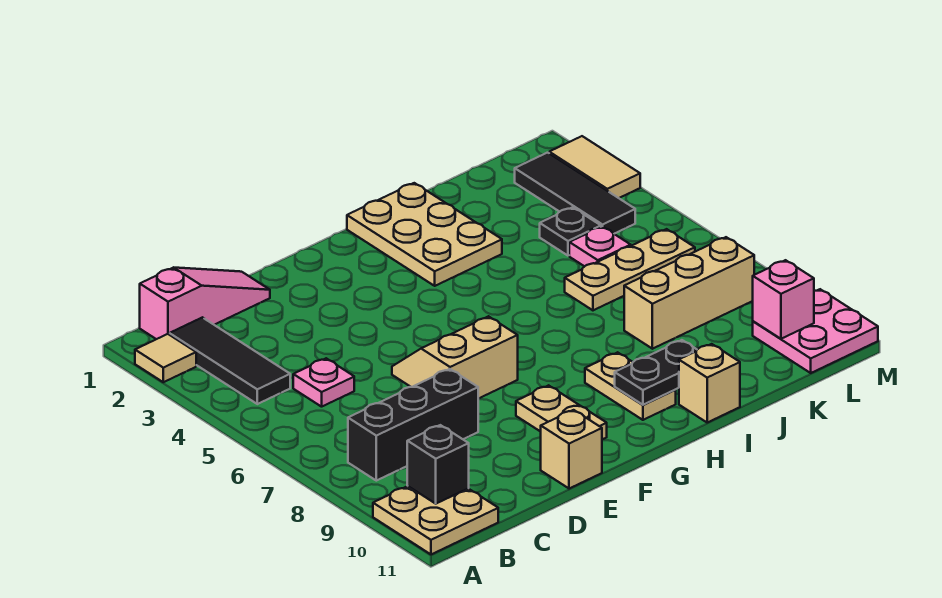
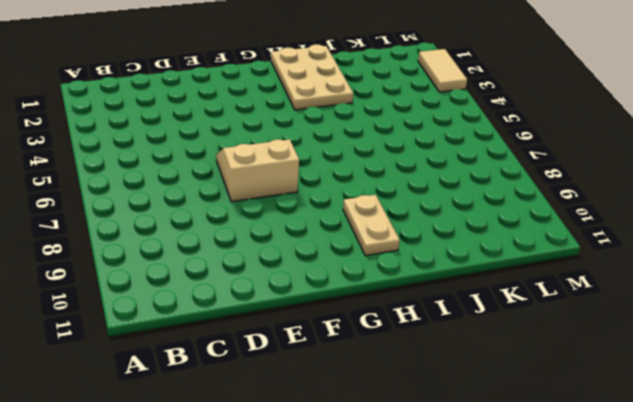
none -> tan 1x1 tile [135,334,196,382]
none -> tan 2x2 plate [373,486,498,554]
none -> pink 1x3 slope [140,267,270,339]

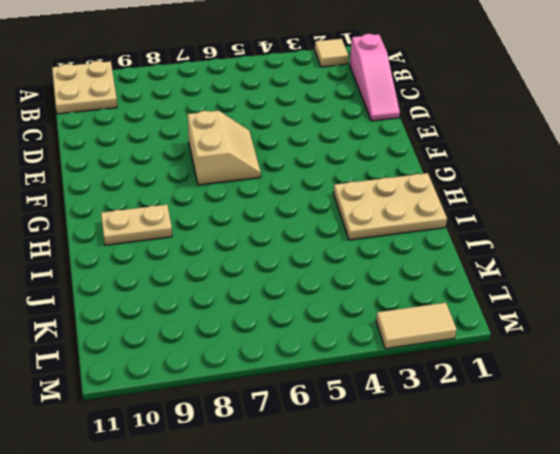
none -> black 1x3 tile [170,317,290,404]
none -> black 1x3 brick [348,369,478,481]
none -> pink 1x1 plate [293,358,354,407]

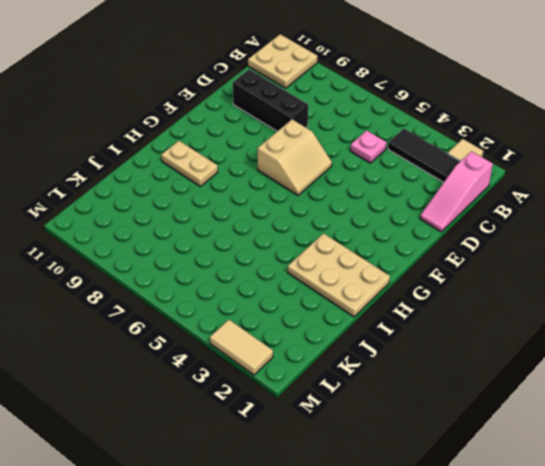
black 1x3 brick [233,69,308,131] -> black 1x3 brick turned to [348,369,478,481]
none -> tan 1x1 brick [541,410,602,489]
none -> tan 1x2 plate [516,385,607,439]
none -> tan 1x1 brick [679,344,740,422]

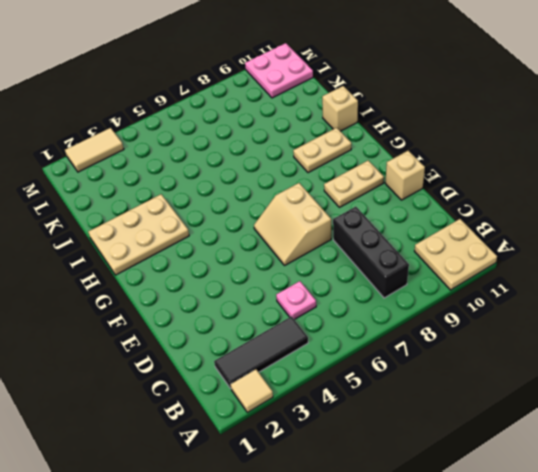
none -> pink 1x3 slope [140,267,270,339]
none -> tan 1x3 plate [565,229,695,310]
none -> tan 1x3 brick [624,237,754,349]

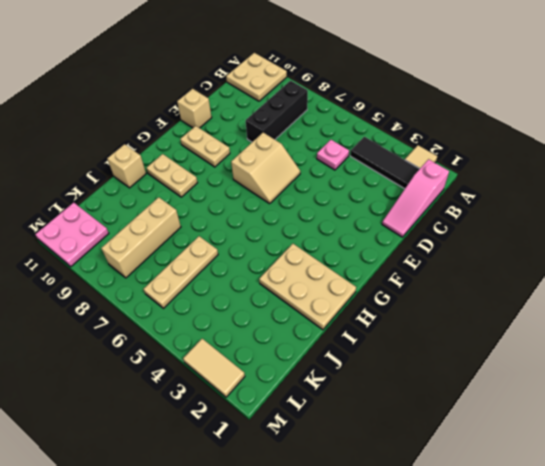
none -> black 1x1 plate [540,207,601,256]
none -> pink 1x1 plate [569,226,631,266]
none -> black 1x3 tile [515,153,635,234]

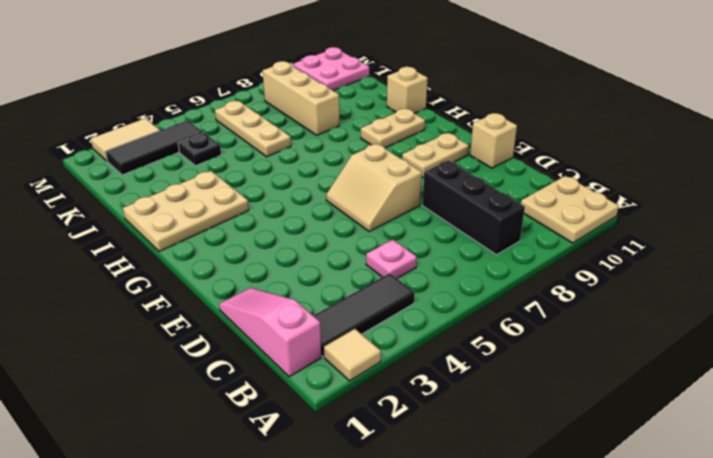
none -> pink 1x1 plate [569,226,631,266]
none -> black 1x1 brick [407,425,469,504]
none -> black 1x2 plate [615,340,697,405]

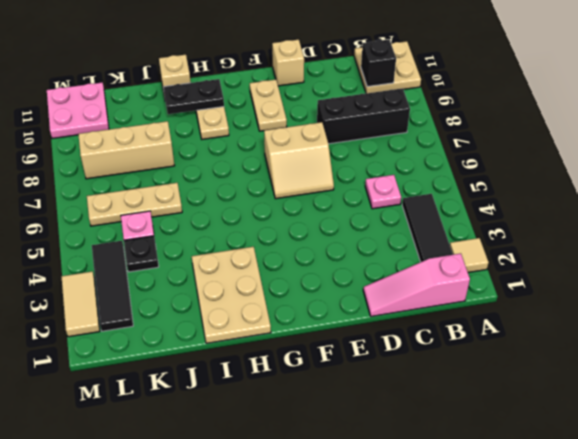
none -> pink 1x1 brick [753,260,814,339]

